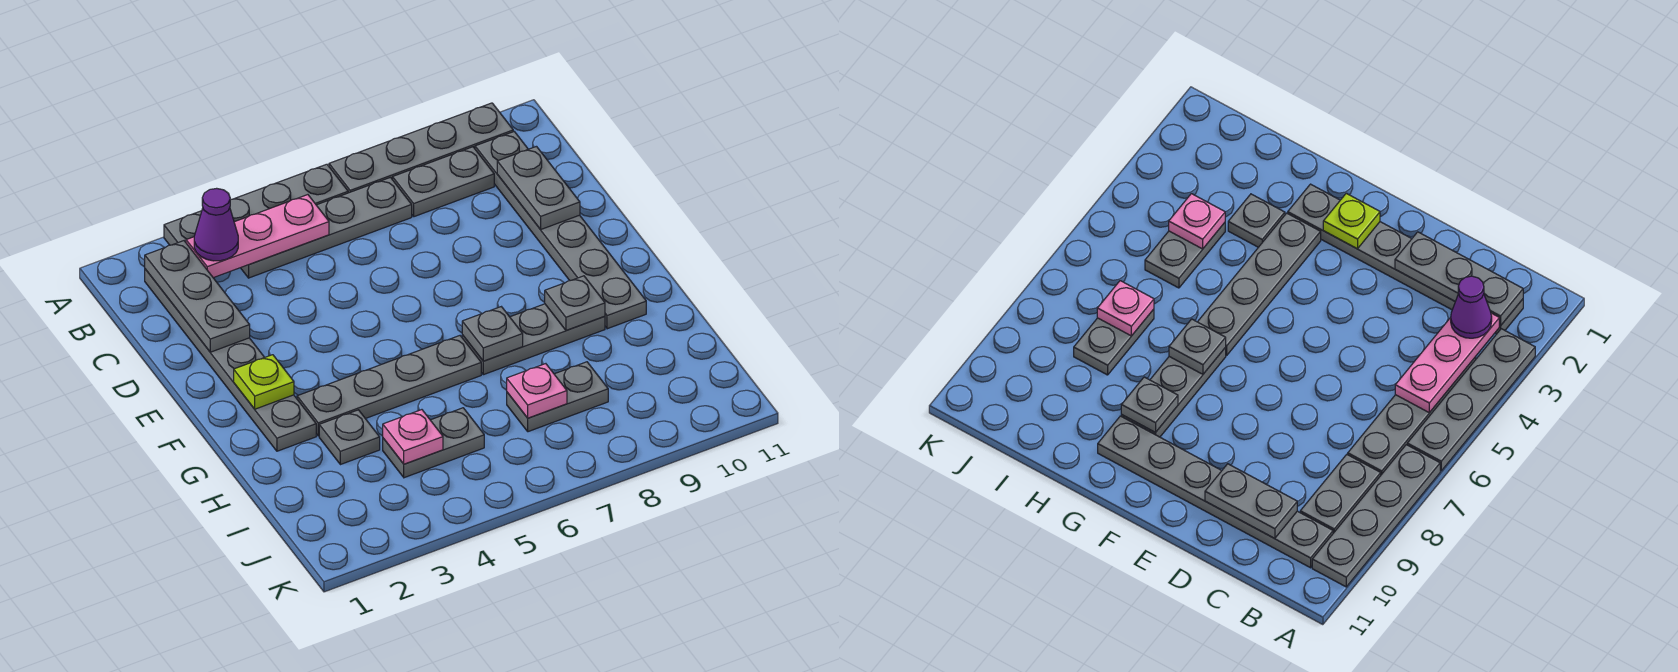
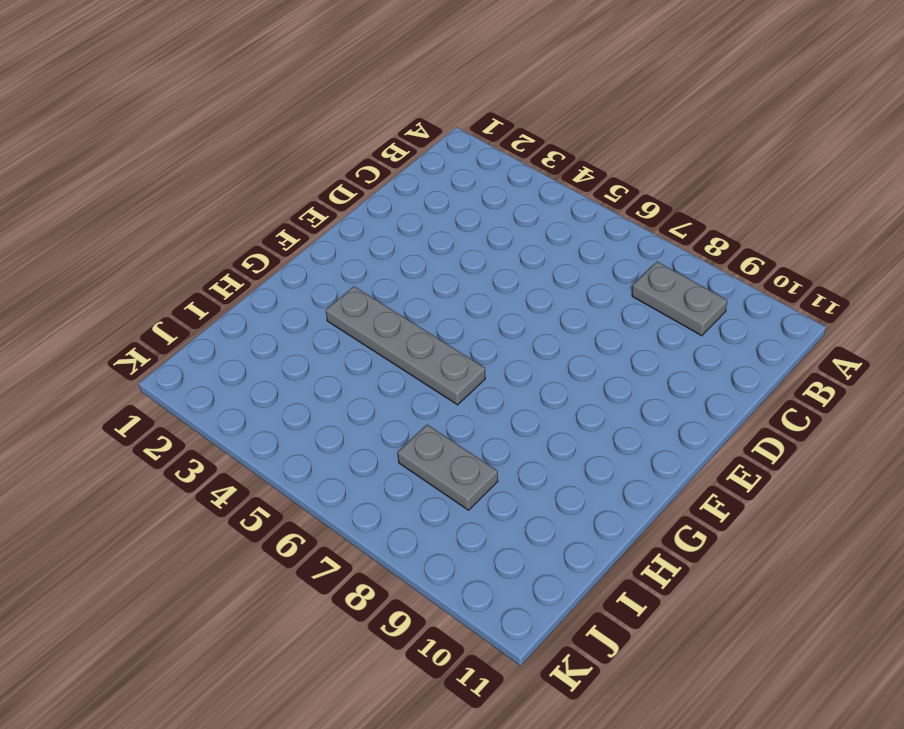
none -> grey 1x4 plate [164,164,348,245]
none -> grey 1x4 plate [329,103,513,193]
none -> grey 1x6 plate [145,269,316,451]

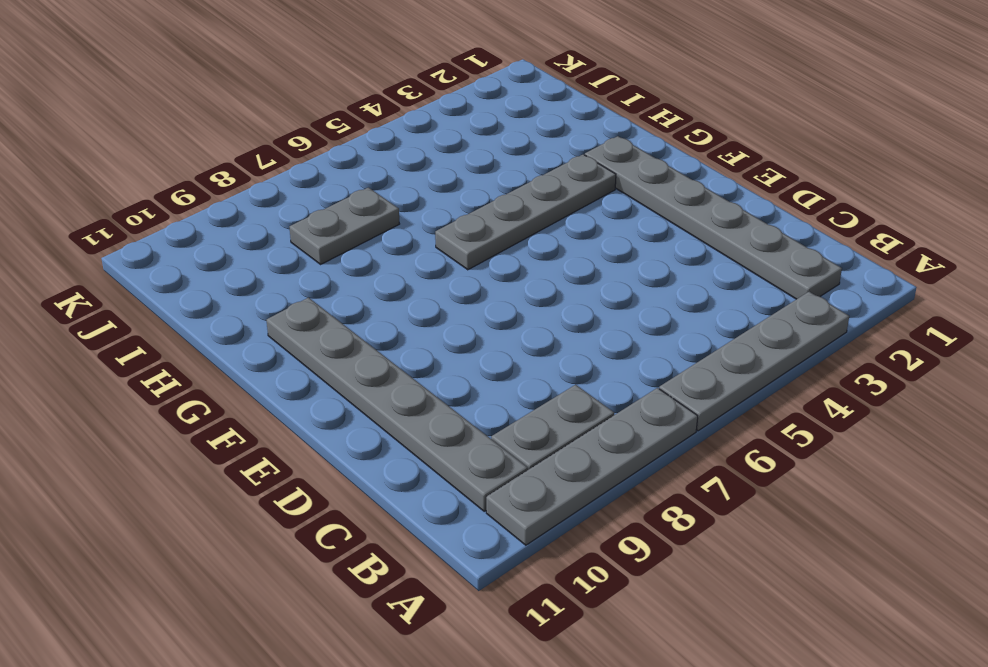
none -> grey 1x4 plate [241,177,412,278]
none -> grey 1x3 plate [462,304,605,375]
none -> grey 1x1 plate [319,410,380,465]

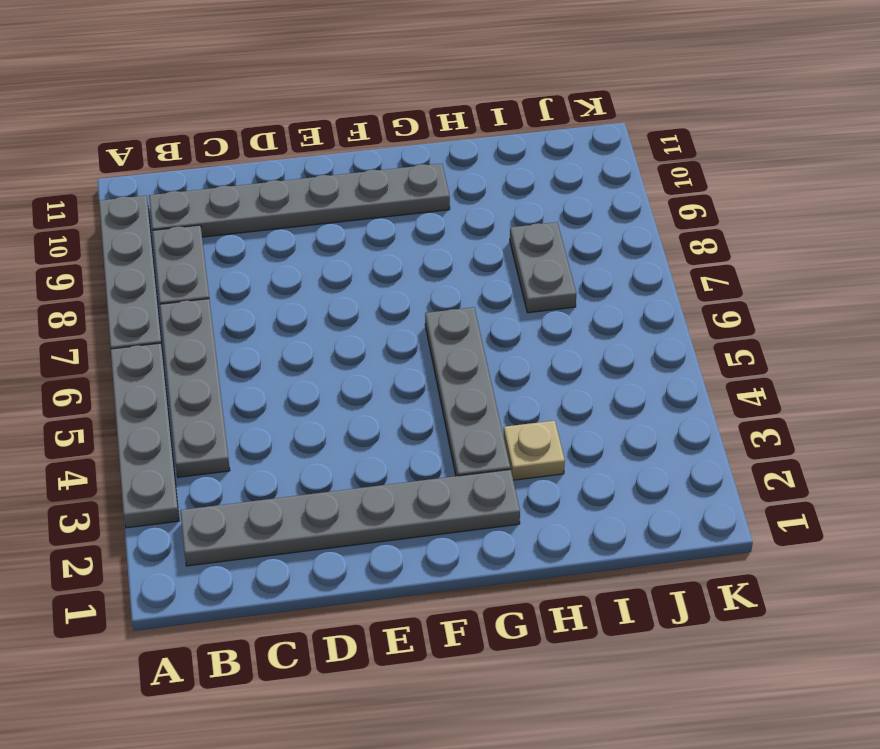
tan 1x1 plate [504,421,565,480] -> grey 1x1 plate [319,410,380,465]
none -> grey 1x3 plate [462,304,605,375]
none -> grey 1x2 plate [383,408,484,478]
none -> grey 1x3 plate [145,241,250,352]

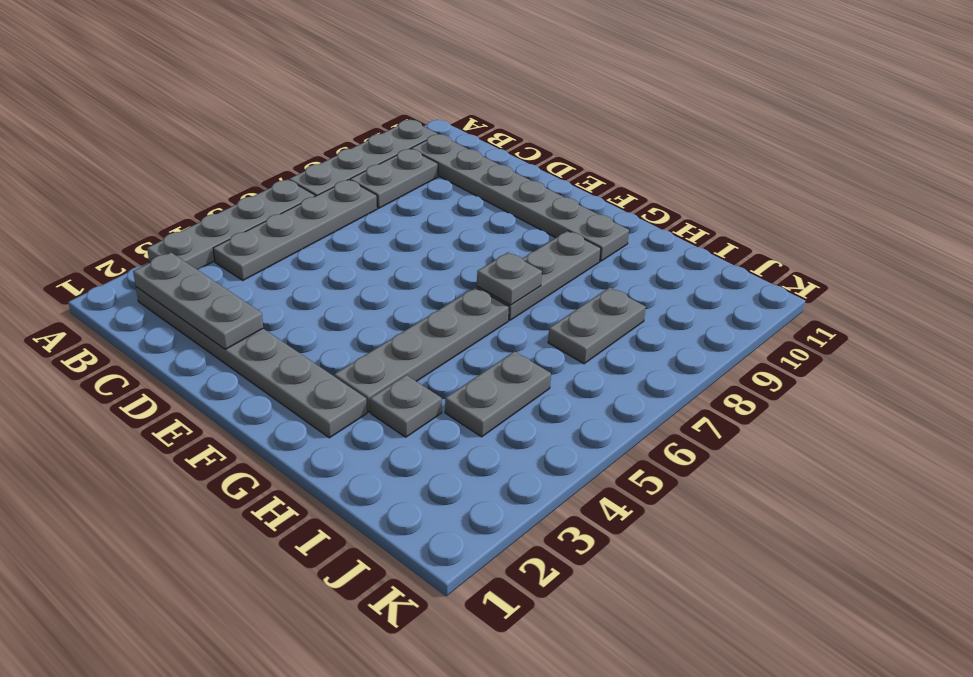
none -> pink 1x3 plate [186,195,329,278]
none -> grey 1x2 plate [497,146,580,230]
none -> lime 1x1 plate [234,355,294,409]

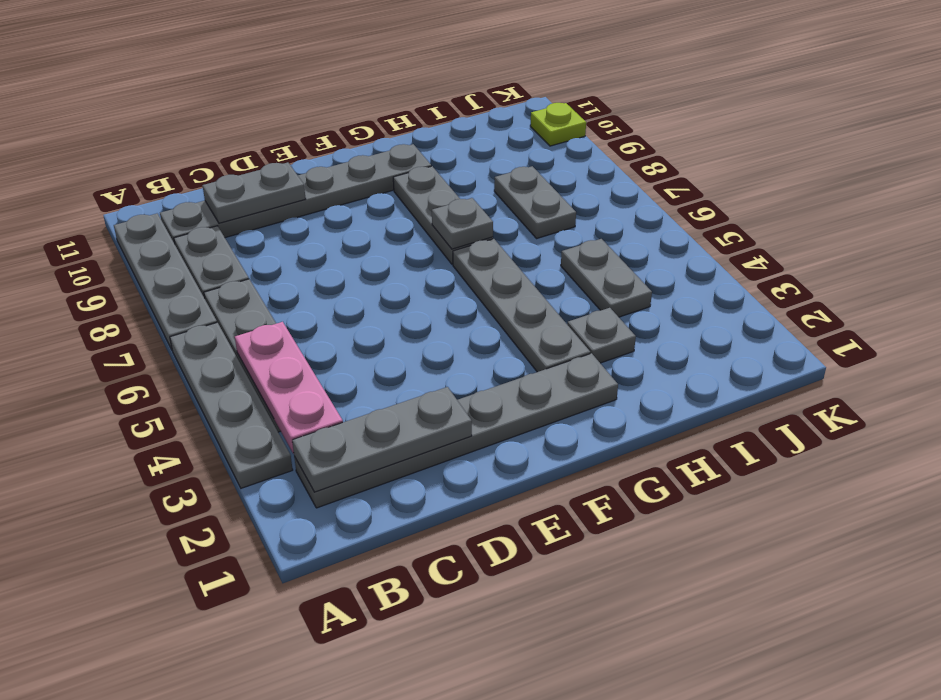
lime 1x1 plate [530,103,586,146] -> lime 1x1 plate moved to [234,355,294,409]
none -> grey 1x1 plate [545,276,605,331]
none -> pink 1x1 plate [383,410,443,464]
none -> pink 1x1 plate [507,364,567,418]

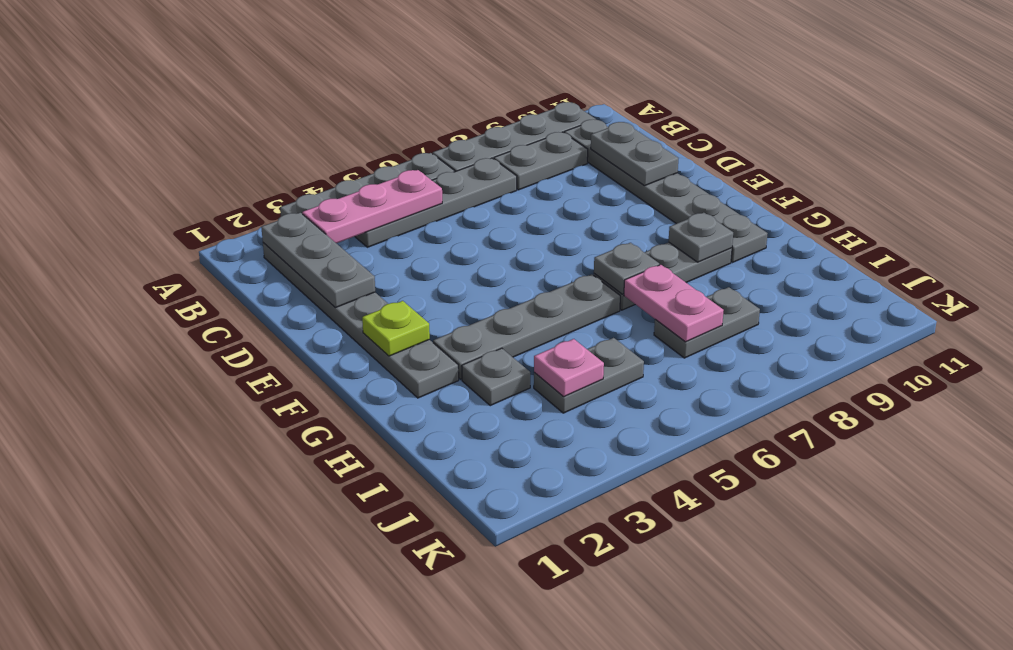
pink 1x2 plate [624,265,724,342] -> pink 1x1 plate [507,364,567,418]
none -> purple 1x1 cone [194,188,238,261]

